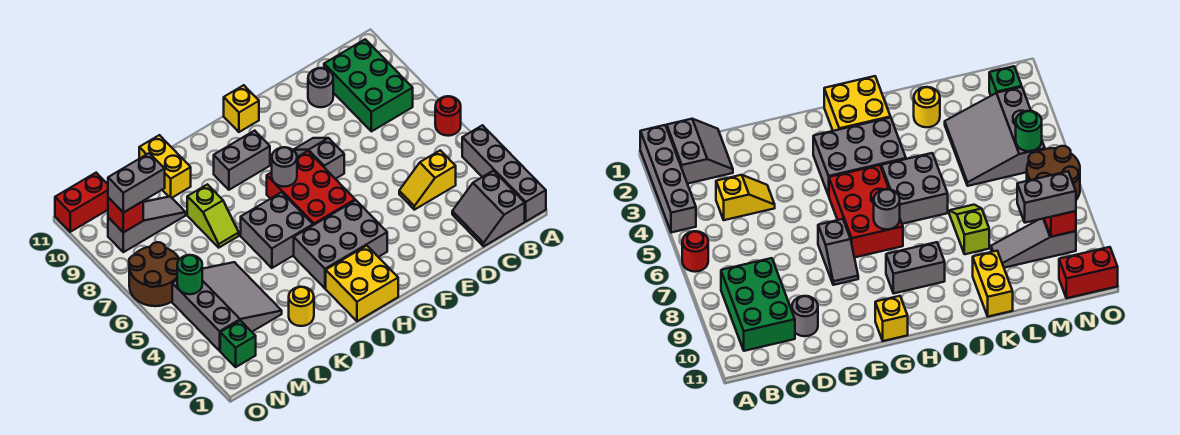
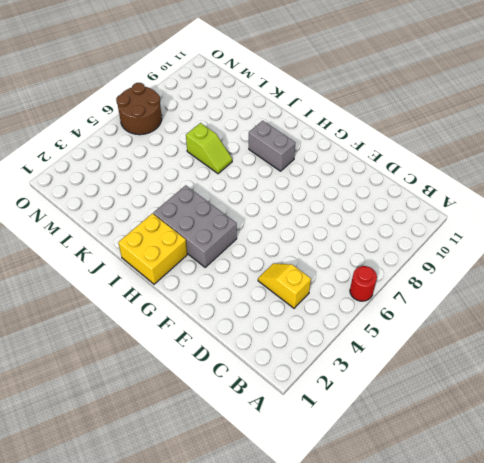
lime 1x2 slope [186,123,232,174] -> lime 1x2 slope turned to [187,184,239,248]
none -> grey 1x4 brick [462,125,546,221]
none -> grey 2x2 slope [452,171,525,246]
none -> green 2x3 brick [324,39,413,131]

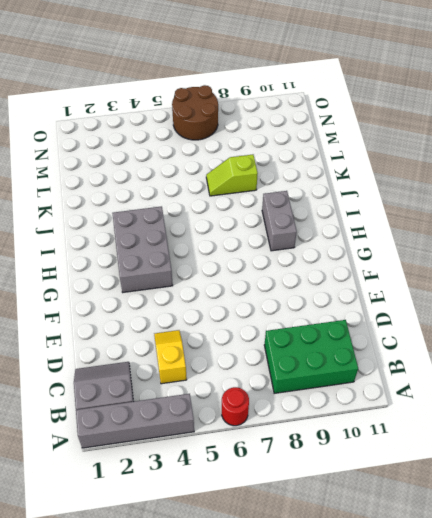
none -> grey 1x1 round brick [308,68,333,107]
none -> grey 1x2 slope [293,138,344,179]
none -> red 2x3 brick [267,151,355,225]

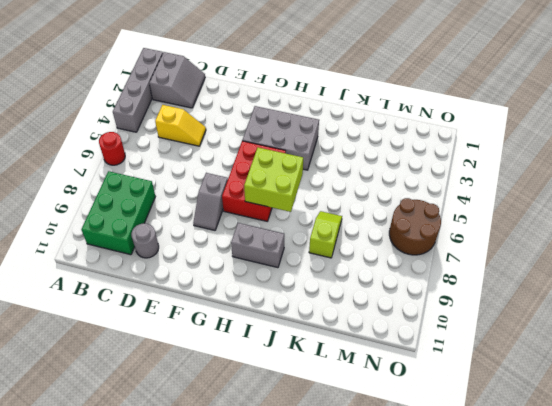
lime 2x2 brick [244,148,303,212] -> grey 1x1 round brick [272,147,297,187]
none -> yellow 1x1 brick [224,85,259,132]
none -> yellow 2x2 brick [326,246,398,321]
none -> grey 2x2 brick [241,192,313,268]

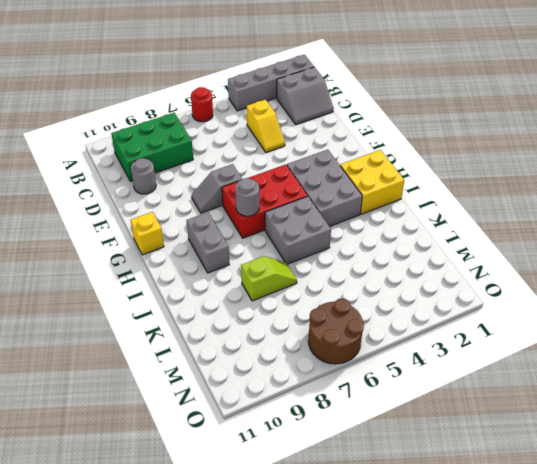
none -> yellow 1x1 round brick [289,287,314,326]
none -> yellow 1x2 brick [139,135,191,198]
none -> grey 3x3 slope [172,262,282,351]

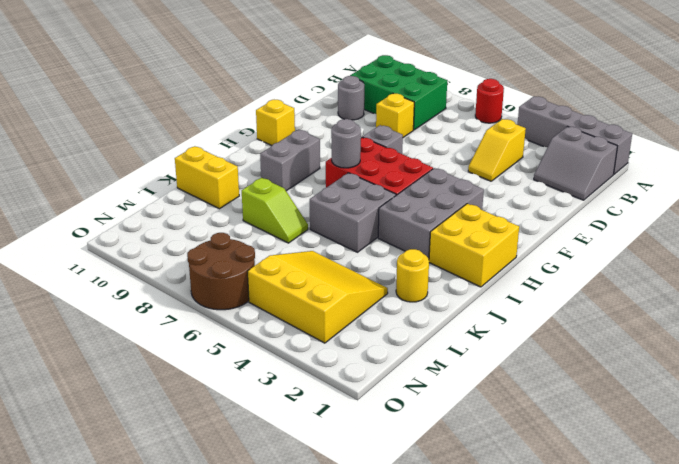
yellow 1x1 brick [376,94,414,137] -> none
yellow 3x3 slope [247,251,388,343] -> grey 3x3 slope [172,262,282,351]
none -> grey 1x3 slope [108,197,186,252]
none -> green 1x1 brick [220,320,256,367]
none -> red 1x2 brick [55,173,108,232]

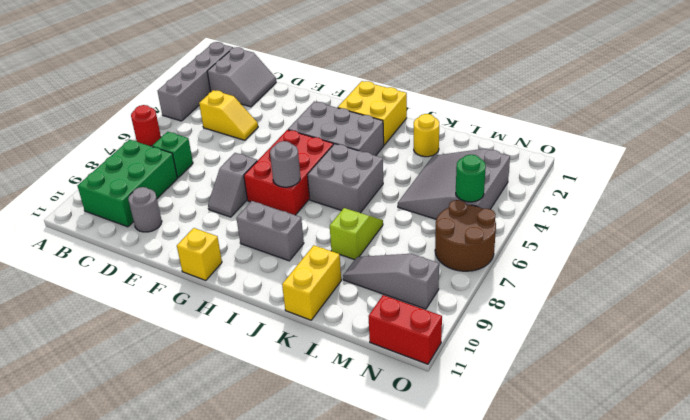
green 1x1 brick [152,132,193,178] -> green 1x1 brick moved to [220,320,256,367]
none -> red 1x1 brick [108,198,143,233]
none -> grey 1x2 brick [108,153,165,213]

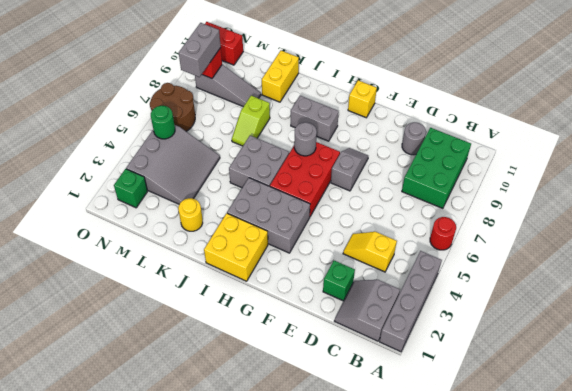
green 1x1 brick [323,261,355,301] -> none
grey 1x2 brick [179,23,221,77] -> grey 1x2 brick turned to [108,153,165,213]

